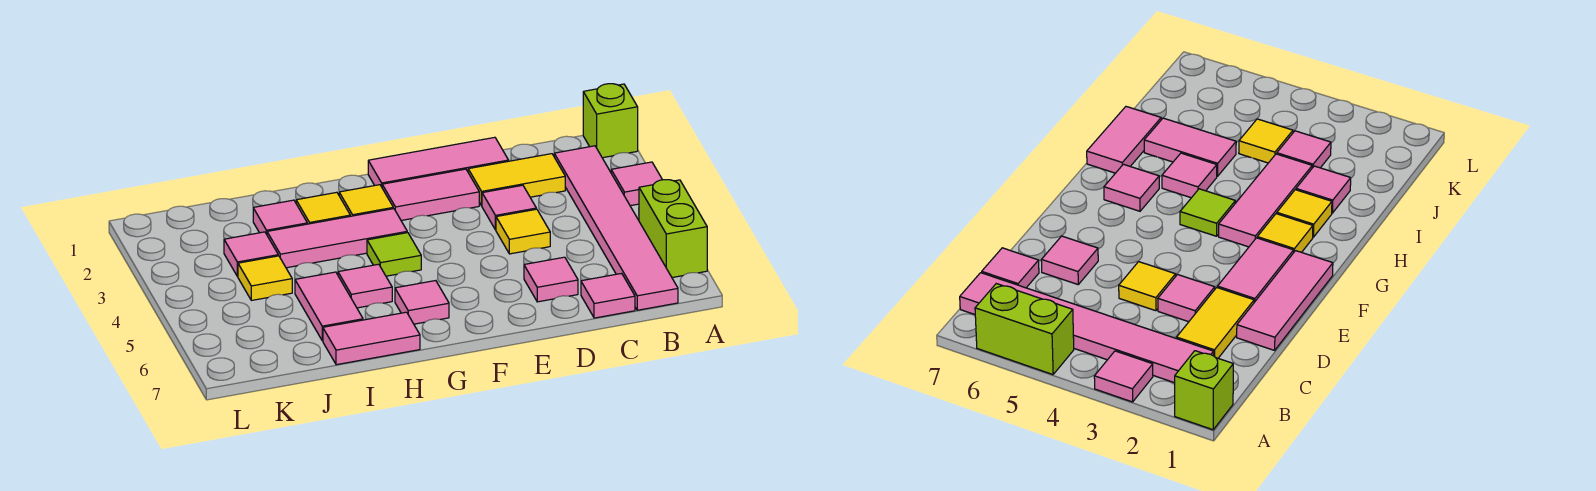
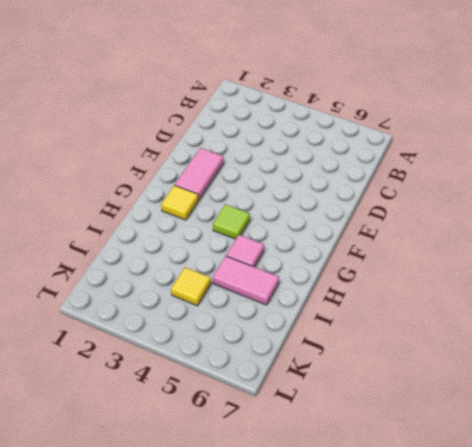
none -> lime 1x1 brick [583,84,638,158]
none -> pink 1x1 tile [611,162,662,206]
none -> lime 1x2 brick [639,180,707,278]

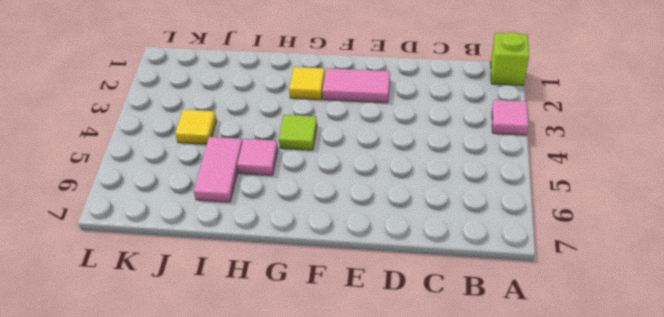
none -> lime 1x2 brick [639,180,707,278]
none -> pink 1x6 tile [554,146,678,310]
none -> yellow 1x2 tile [468,154,565,206]

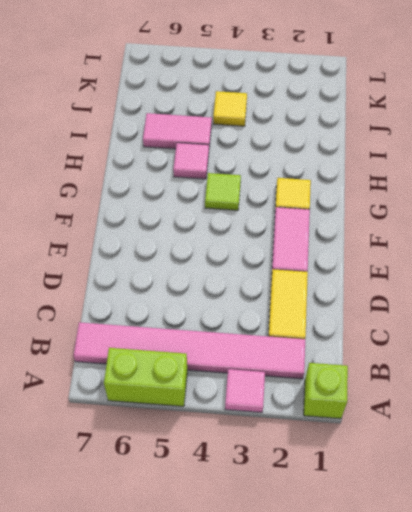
none -> pink 1x1 tile [581,273,635,318]
none -> pink 1x3 tile [368,137,509,187]
none -> pink 1x1 tile [482,185,536,230]

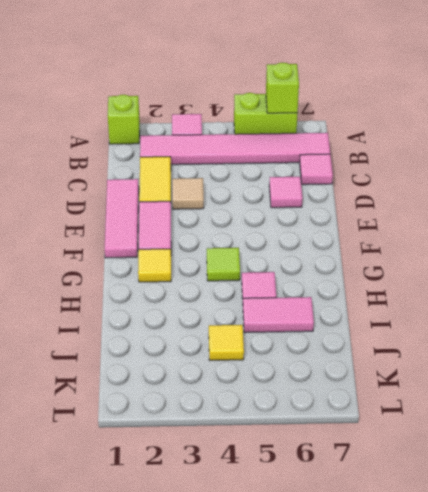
lime 1x1 brick [266,63,299,113] -> none
tan 1x1 tile [172,178,204,209] -> pink 1x1 tile [482,185,536,230]
none -> yellow 1x1 tile [496,209,550,254]
none -> pink 1x3 tile [267,209,407,268]
none -> pink 1x1 tile [395,281,449,324]

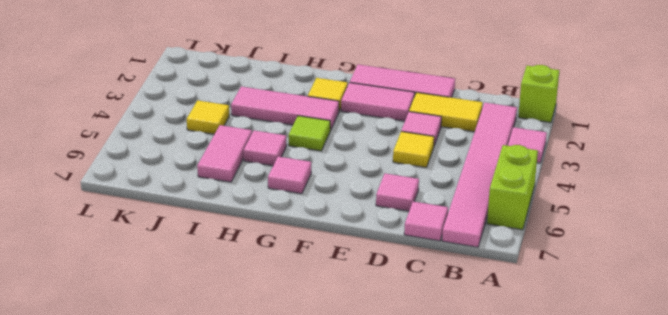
none -> yellow 1x1 tile [296,192,350,224]
none -> pink 1x2 tile [323,312,420,365]
none -> pink 1x1 tile [253,200,307,234]

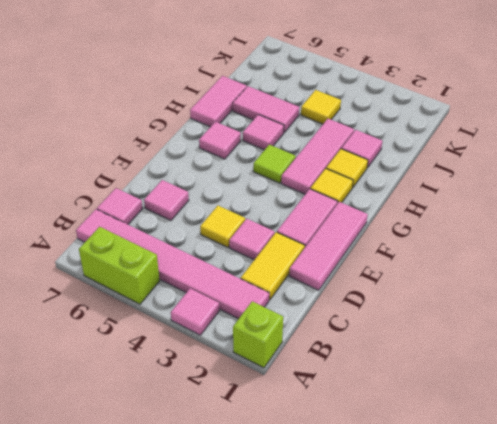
none -> pink 1x1 tile [224,232,278,277]

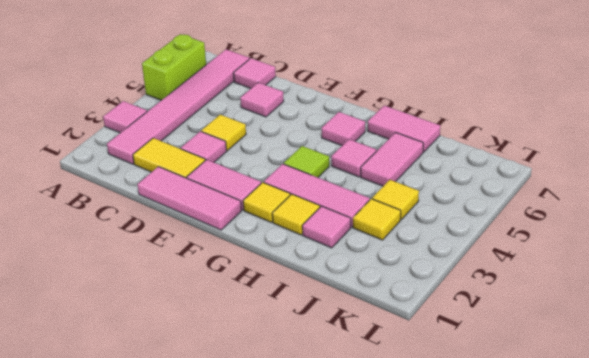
yellow 1x1 tile [353,199,401,240] -> pink 1x1 tile [224,232,278,277]
none -> lime 1x1 brick [583,84,638,158]

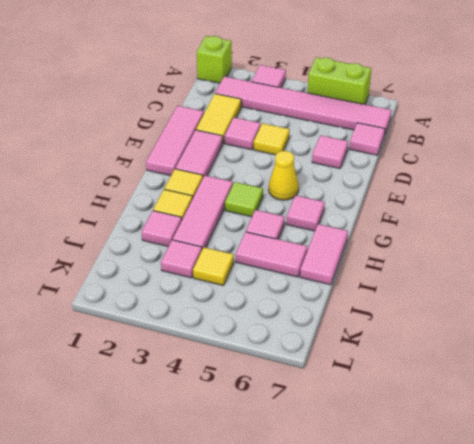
yellow 1x1 cone [269,151,299,200] -> none

